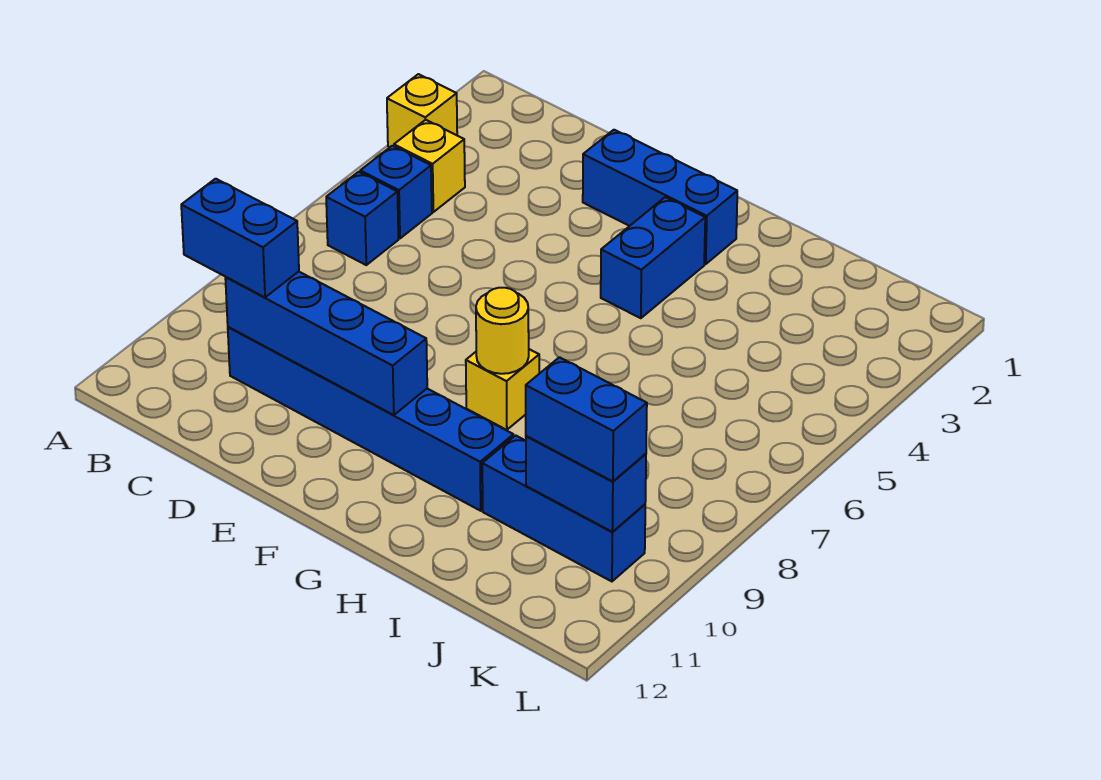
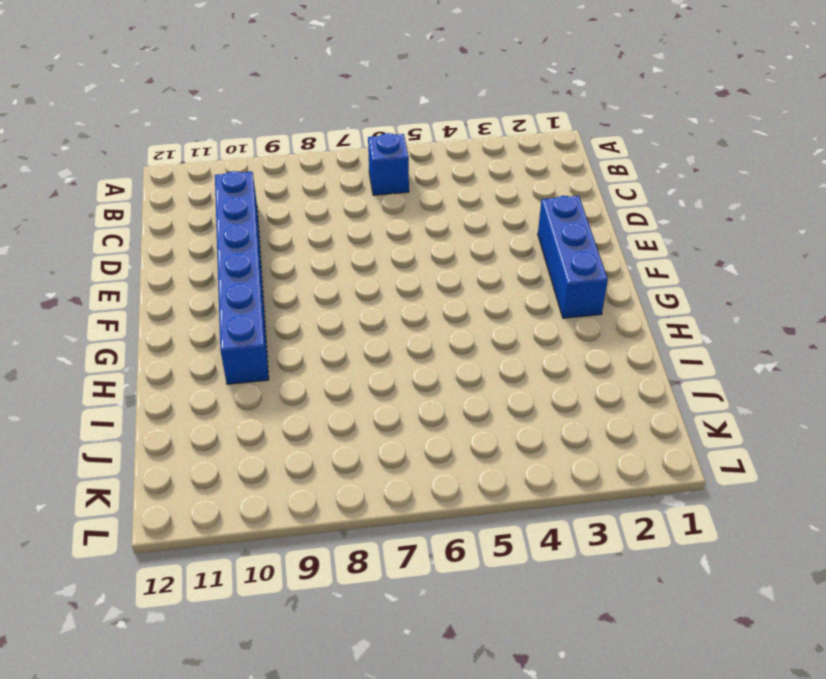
none -> yellow 1x1 brick [387,74,457,147]
none -> yellow 1x1 brick [394,120,465,212]
none -> blue 1x1 brick [360,146,432,238]

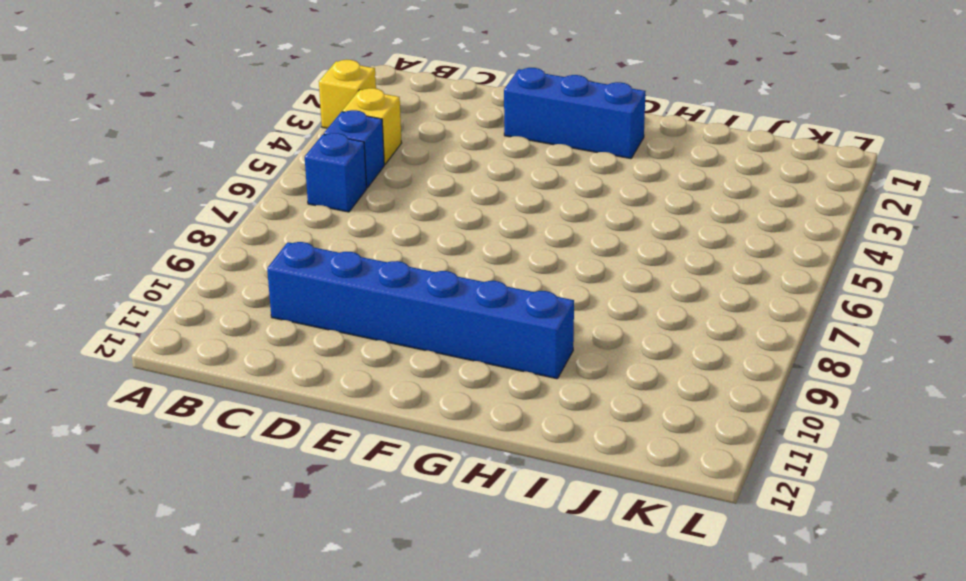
none -> blue 1x2 brick [601,197,705,318]
none -> yellow 1x1 brick [466,349,539,430]
none -> blue 1x3 brick [482,435,645,581]

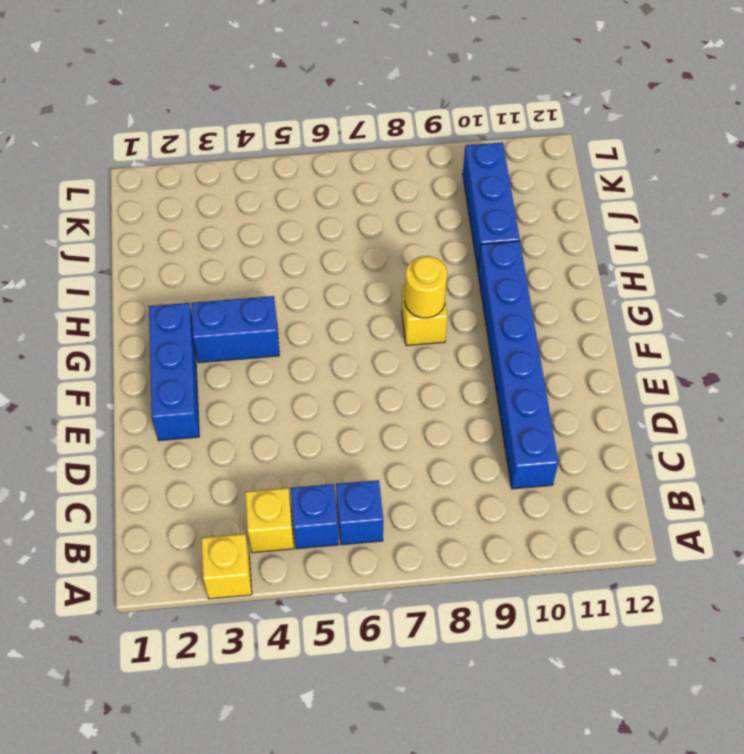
none -> blue 1x4 brick [225,272,427,415]
none -> blue 1x2 brick [526,436,646,532]
none -> blue 1x2 brick [181,179,299,297]

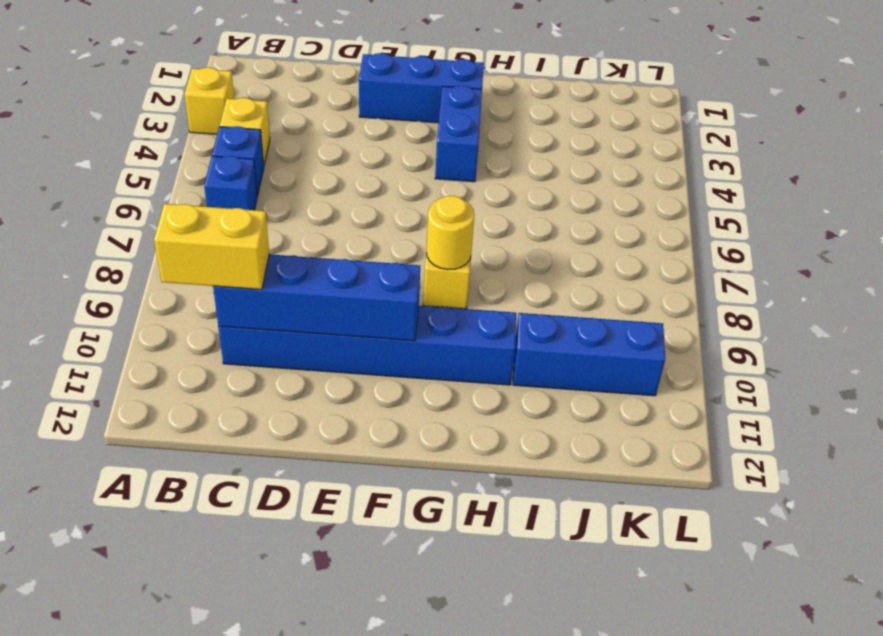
yellow 1x2 brick [154,204,269,290] -> blue 1x2 brick [181,179,299,297]
none -> blue 1x2 brick [526,436,646,532]
none -> blue 1x2 brick [526,357,647,482]

